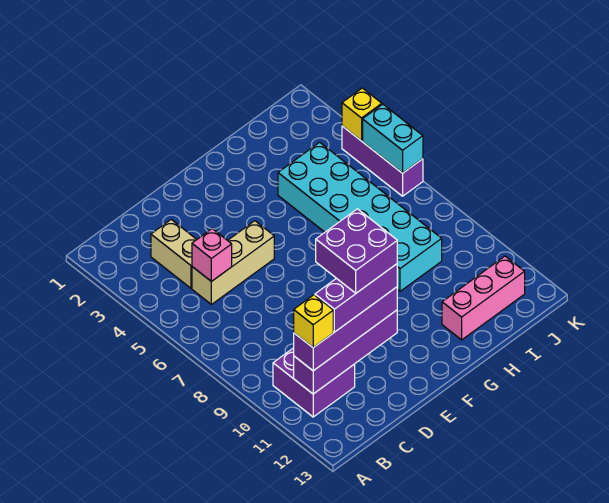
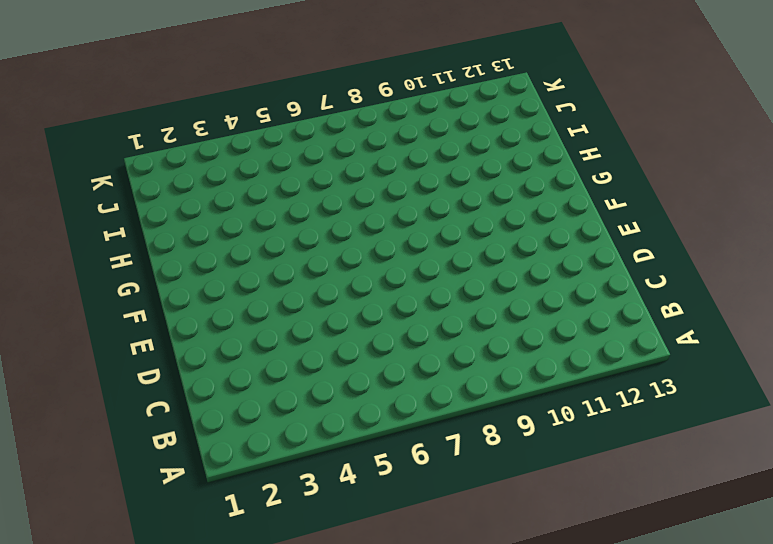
none -> purple 2x2 brick [273,348,355,417]
none -> tan 1x2 brick [151,219,197,288]
none -> tan 1x3 brick [192,221,274,304]

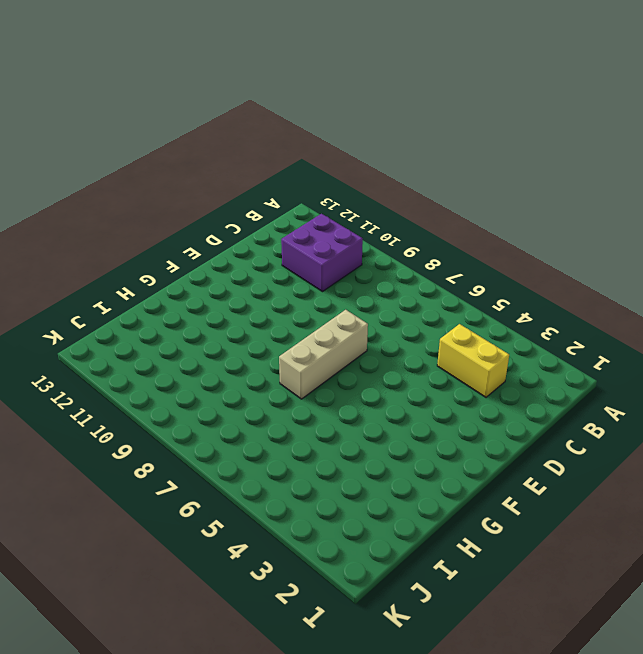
yellow 1x2 brick [437,324,509,397] -> tan 1x2 brick [151,219,197,288]
tan 1x3 brick [279,310,368,399] -> tan 1x3 brick moved to [192,221,274,304]
none -> cyan 2x6 brick [278,142,442,291]
none -> pink 1x3 brick [442,256,525,340]
none -> purple 1x3 brick [342,126,423,196]

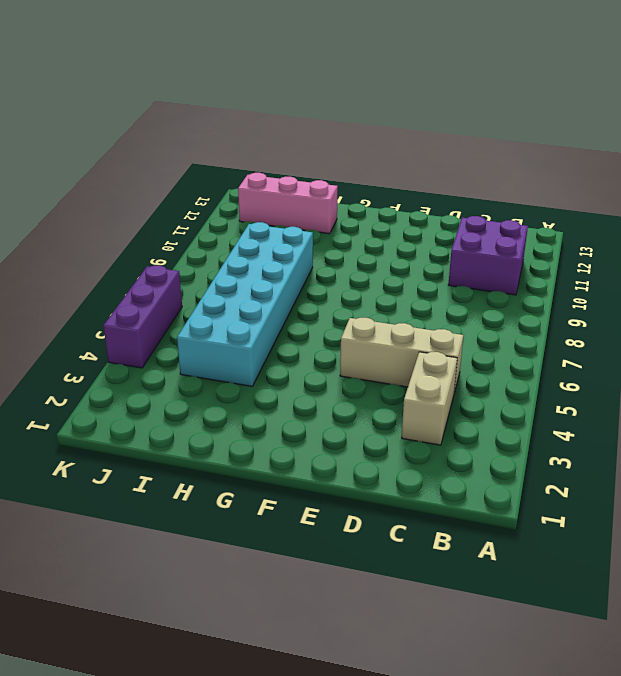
none -> purple 1x4 brick [294,310,397,394]
none -> pink 1x1 brick [192,229,232,282]
none -> yellow 1x1 brick [342,88,382,141]

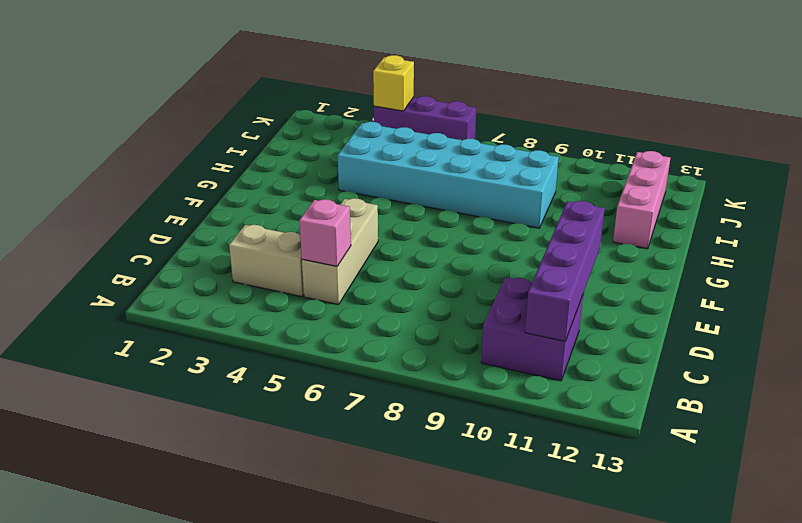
none -> cyan 1x2 brick [363,104,423,173]
none -> purple 1x4 brick [294,287,397,371]
none -> yellow 1x1 brick [294,295,333,348]

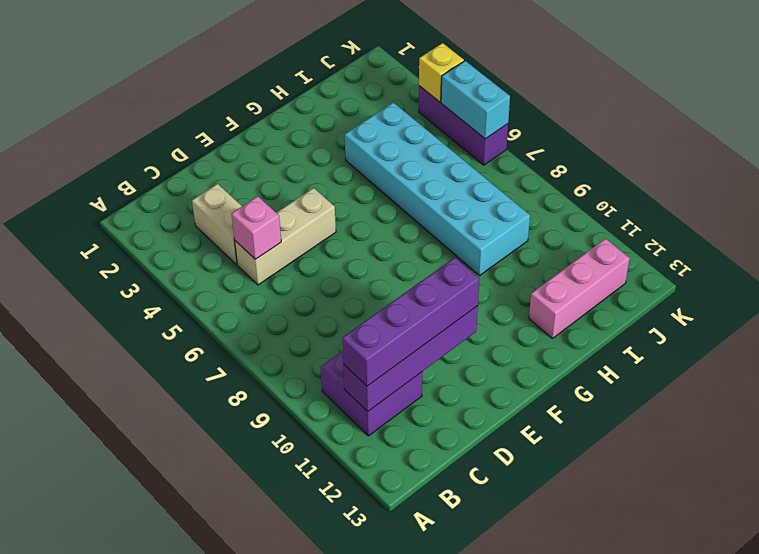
none -> yellow 1x1 brick [294,295,333,348]
none -> purple 1x3 brick [315,264,397,332]
none -> purple 2x2 brick [316,209,397,293]

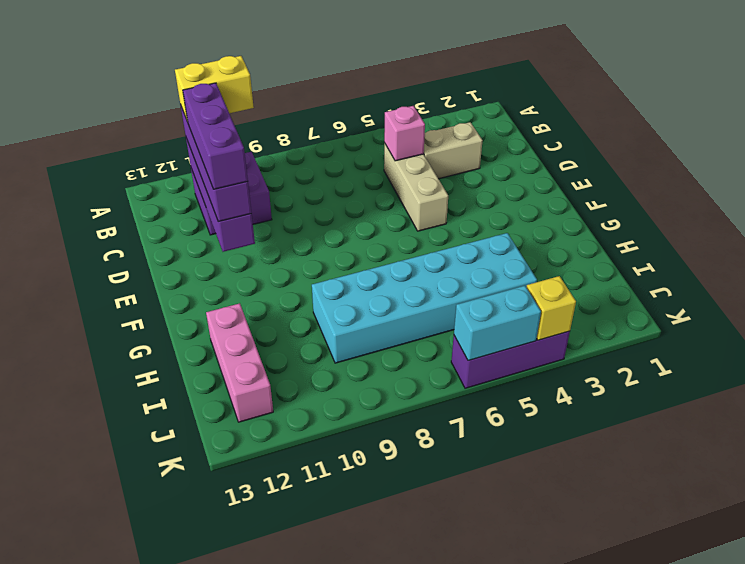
yellow 1x2 brick [175,56,254,122] -> yellow 1x1 brick [294,295,333,348]
none -> purple 2x2 brick [316,209,397,293]

